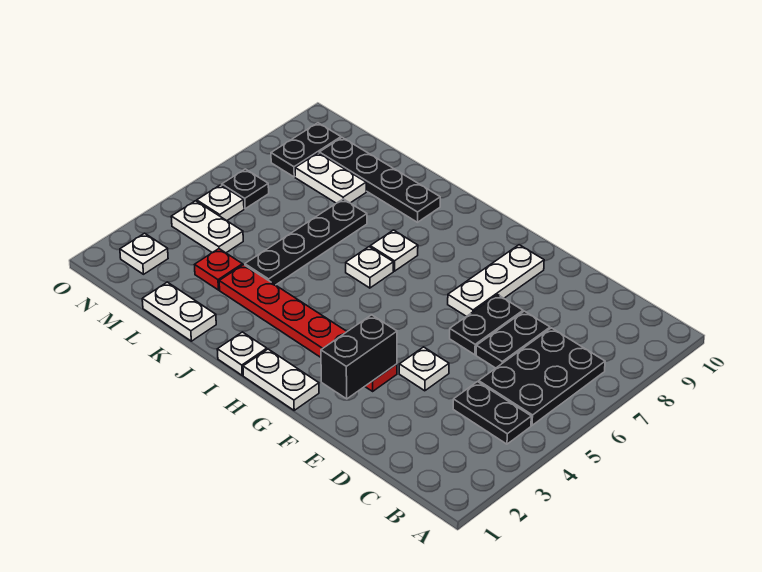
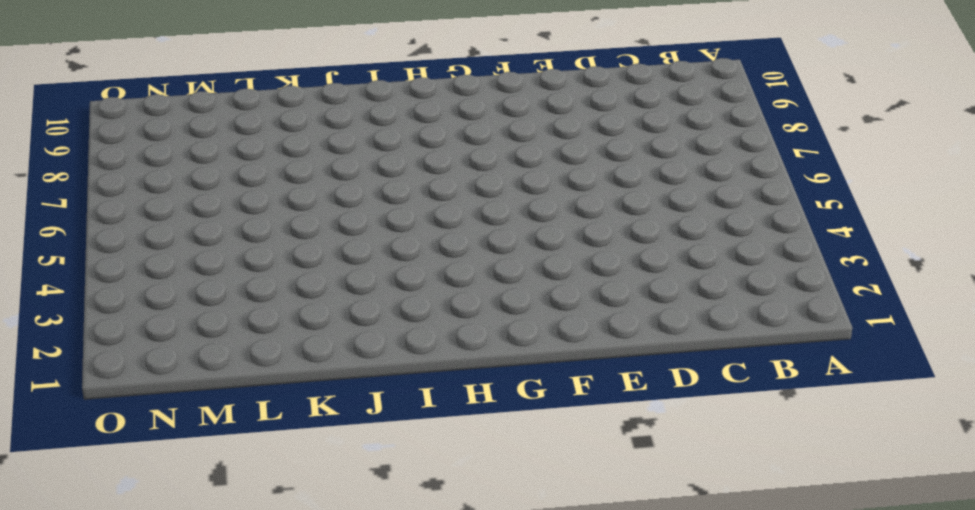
none -> black 1x2 plate [453,382,531,444]
none -> black 2x3 plate [479,328,605,425]
none -> black 1x2 plate [476,311,550,368]

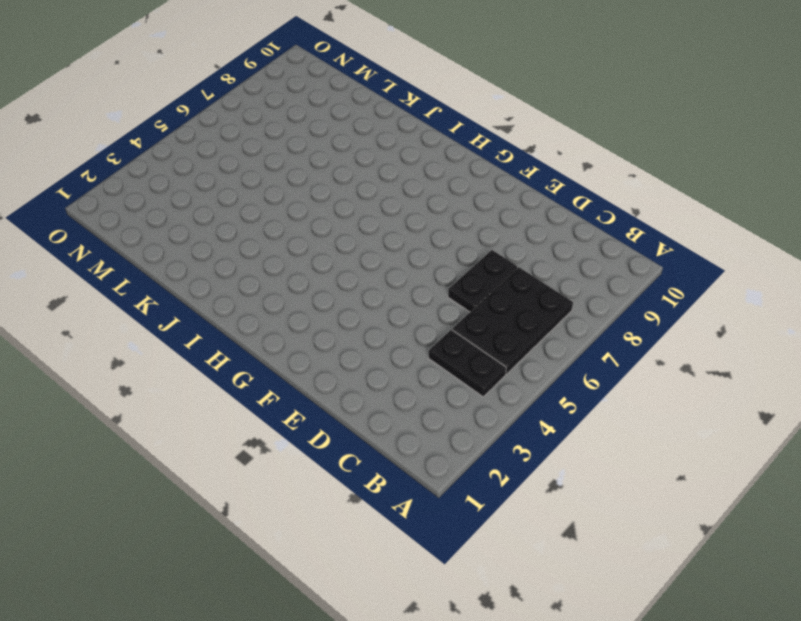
none -> white 1x1 plate [399,347,449,391]
none -> black 1x2 plate [450,295,523,355]
none -> red 1x6 plate [219,265,397,391]

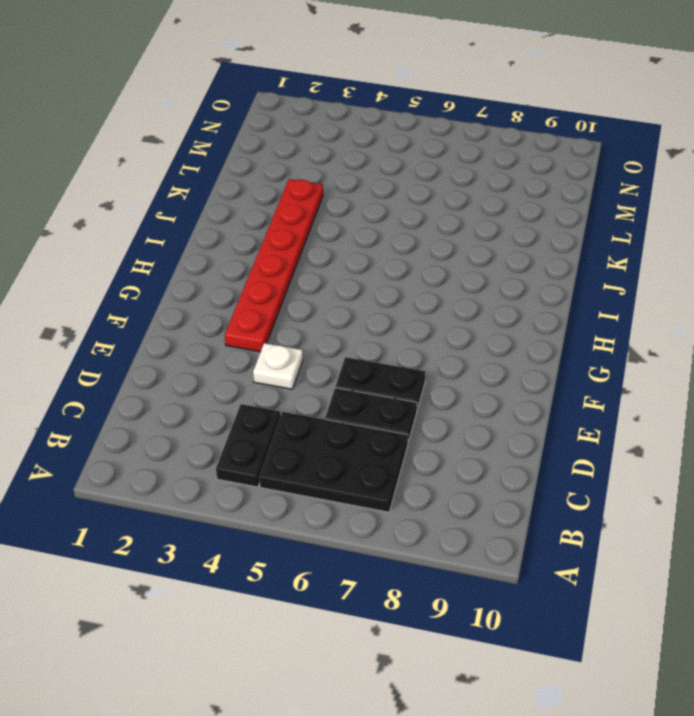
none -> white 1x3 plate [448,245,544,316]
none -> white 1x2 plate [243,349,319,410]
none -> white 1x1 plate [217,332,267,375]

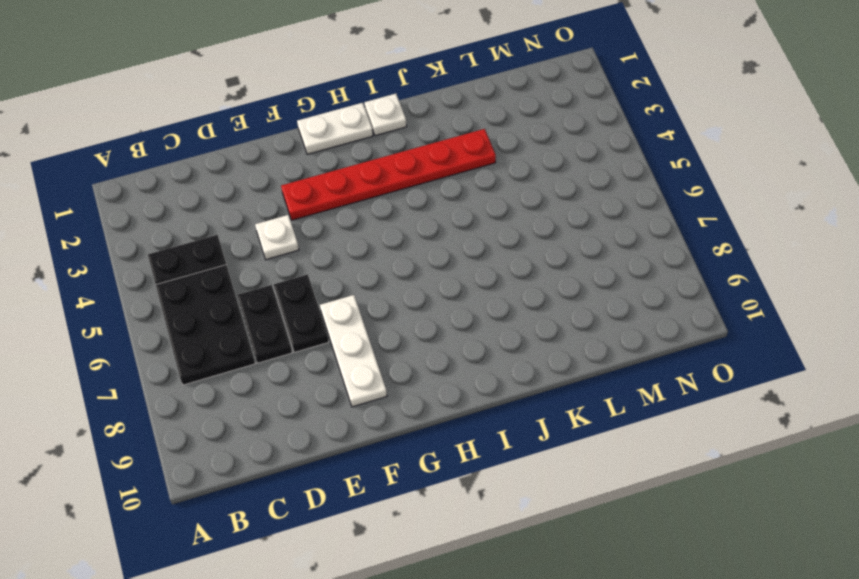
none -> white 1x1 plate [346,247,393,288]
none -> white 1x1 plate [370,230,418,271]
none -> black 1x4 plate [319,138,440,222]

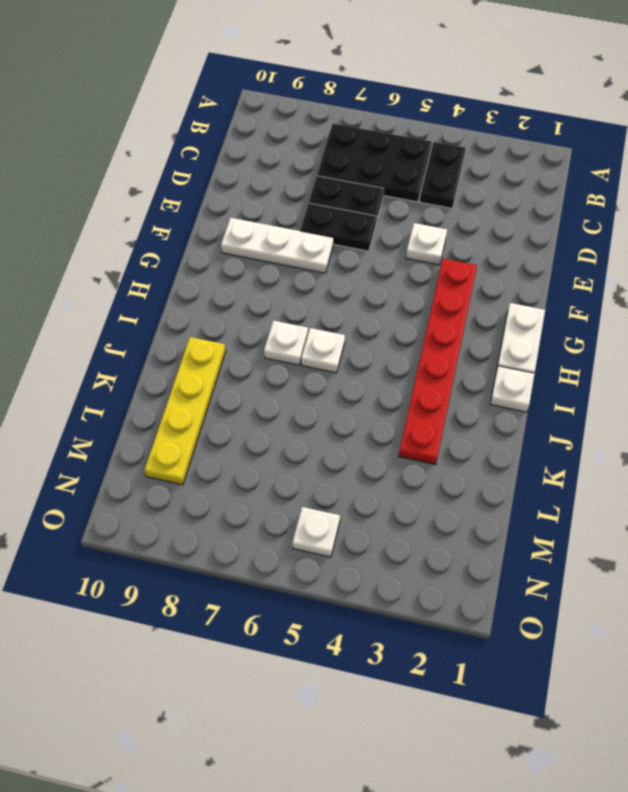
yellow 1x4 plate [145,337,226,485] -> black 1x4 plate [319,138,440,222]
none -> white 1x2 plate [142,282,216,341]
none -> black 1x4 plate [245,199,367,285]
none -> red 1x1 plate [195,249,242,290]

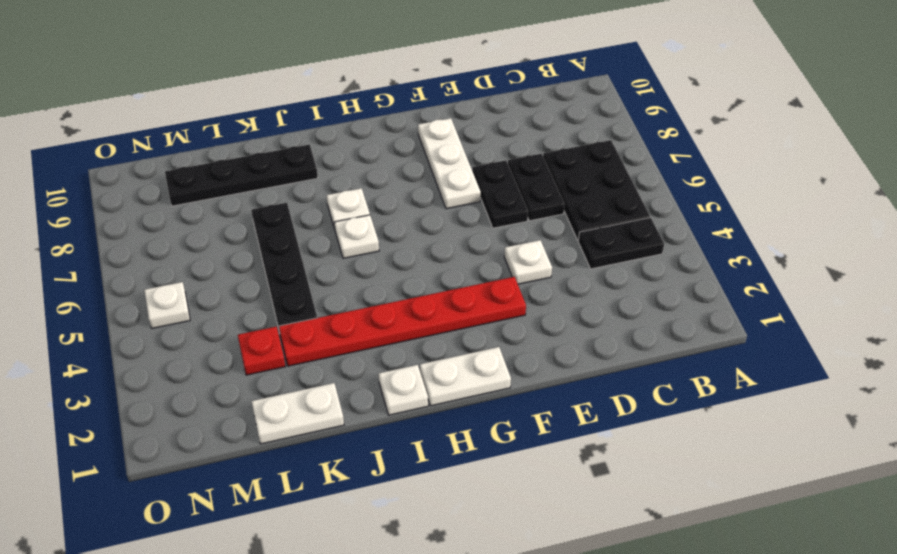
none -> white 1x2 plate [295,153,366,203]
none -> white 1x2 plate [171,201,243,253]
none -> white 1x1 plate [120,233,168,274]

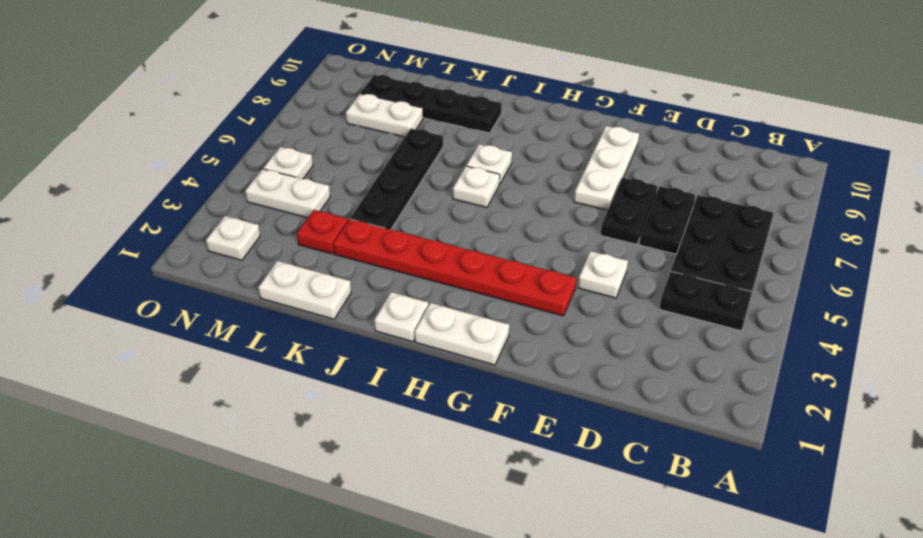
none -> black 1x1 plate [222,169,269,209]
none -> black 1x2 plate [271,123,341,177]
none -> black 1x2 brick [321,315,397,399]

